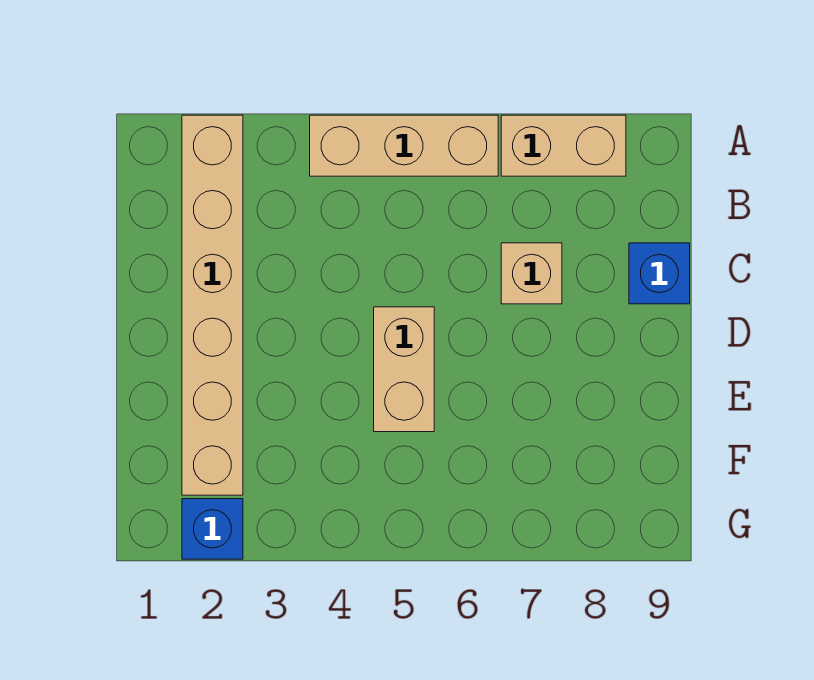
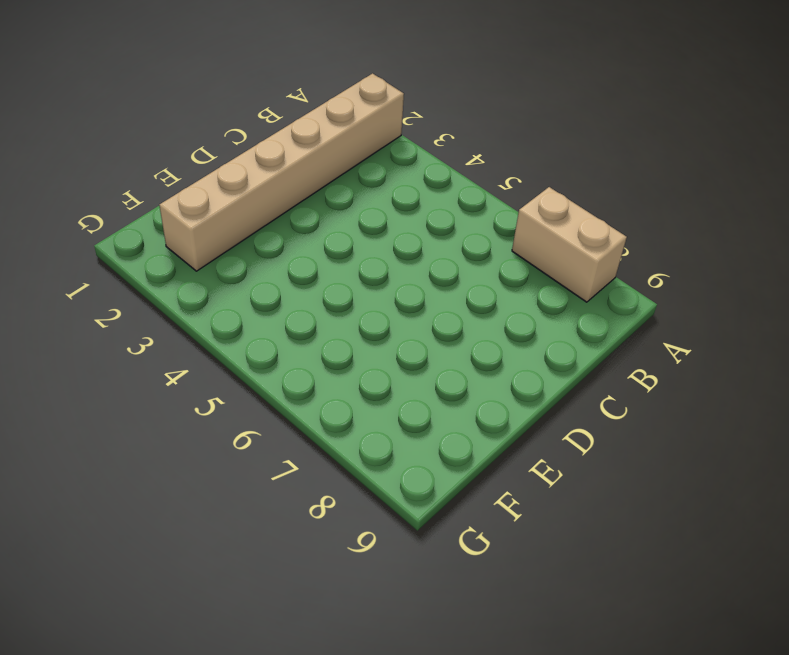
none -> tan 1x3 brick [310,115,498,176]
none -> tan 1x1 brick [501,243,562,304]

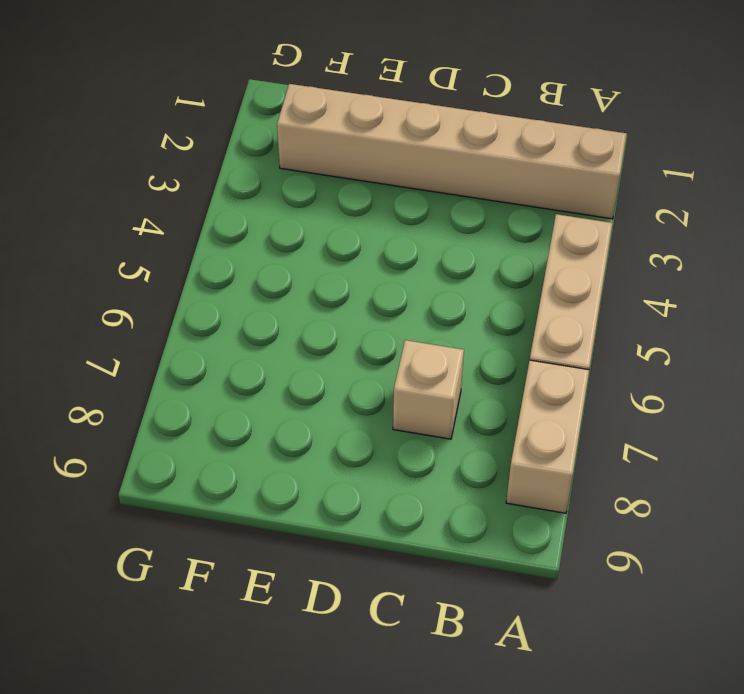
none -> blue 1x1 brick [629,243,690,304]
none -> tan 1x2 brick [374,307,434,432]

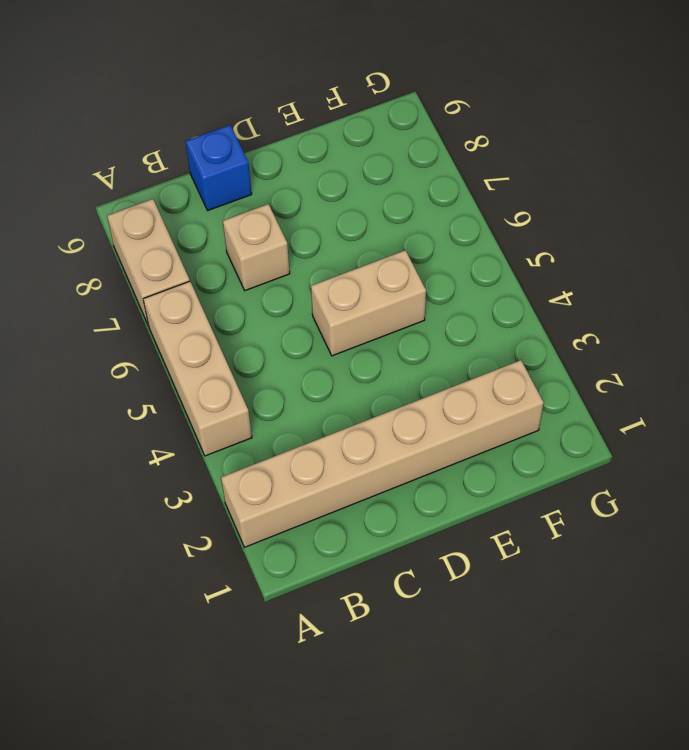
none -> blue 1x1 brick [182,499,243,559]

